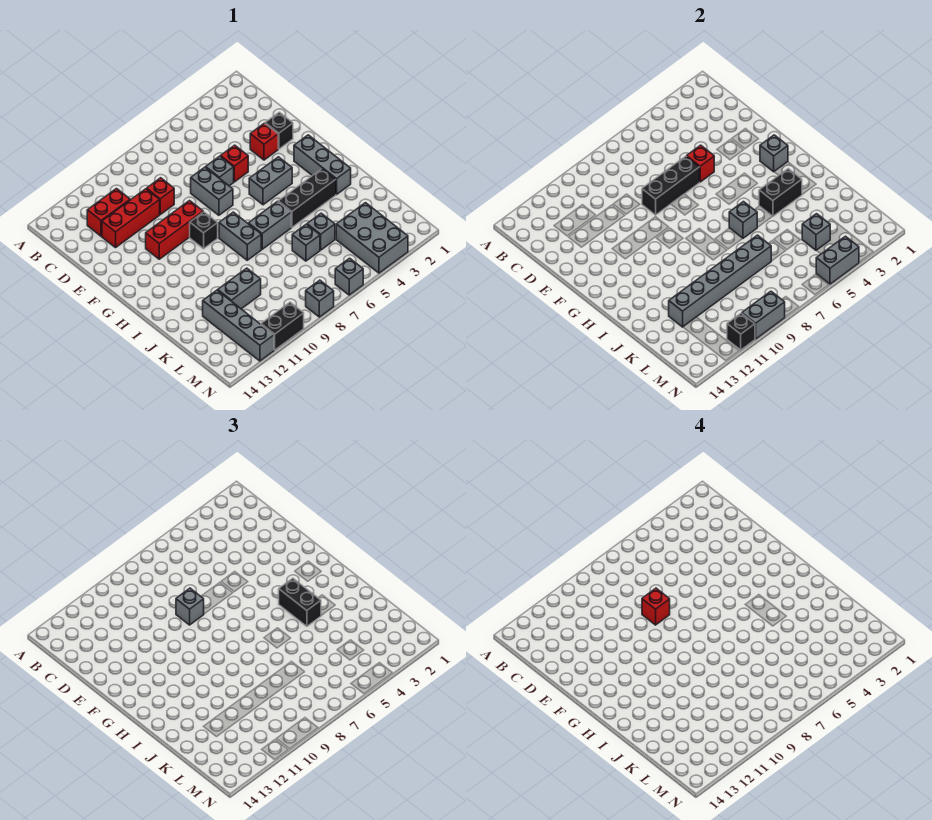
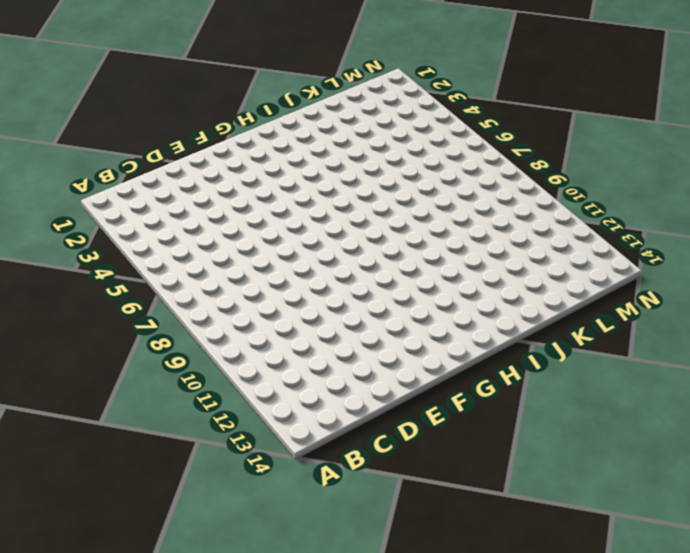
none -> red 1x2 brick [87,189,130,236]
none -> red 1x1 brick [147,178,174,214]
none -> red 1x3 brick [102,189,160,248]
none -> black 1x1 brick [265,112,293,149]

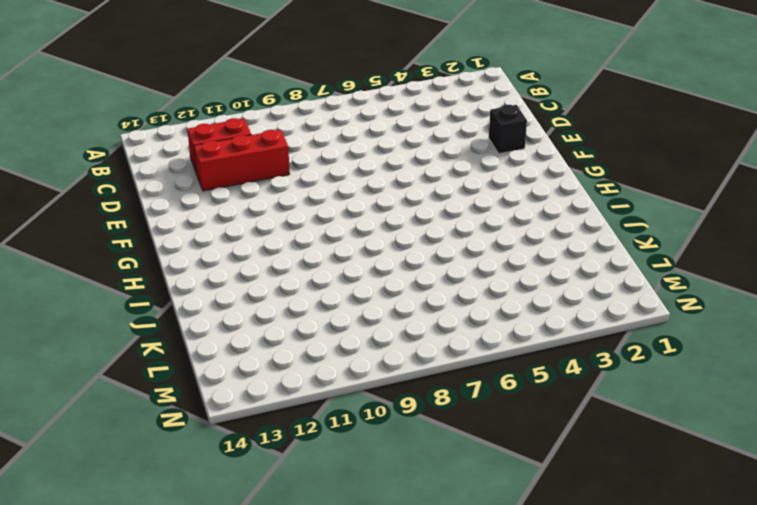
none -> red 1x1 brick [147,178,174,214]
none -> red 1x1 brick [250,123,278,160]
none -> red 1x1 brick [221,145,248,182]
none -> grey 1x1 brick [206,156,234,186]

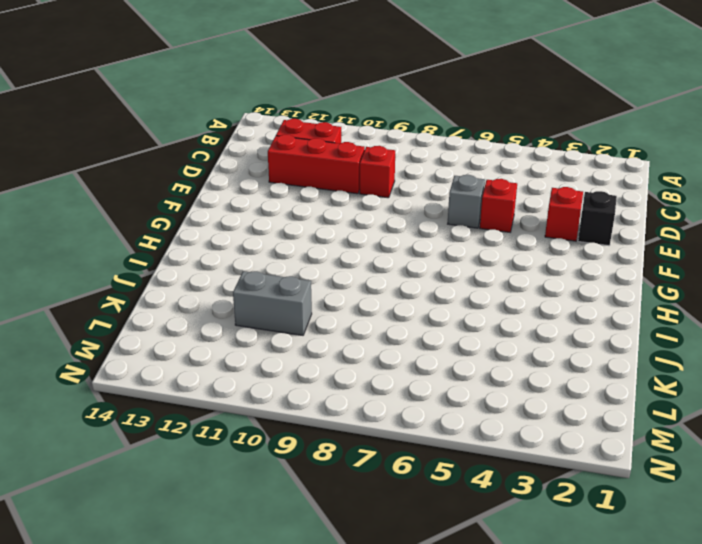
none -> grey 1x2 brick [191,167,233,215]
none -> red 1x3 brick [146,201,203,259]
none -> grey 1x3 brick [294,135,351,194]
none -> grey 1x2 brick [249,157,292,205]

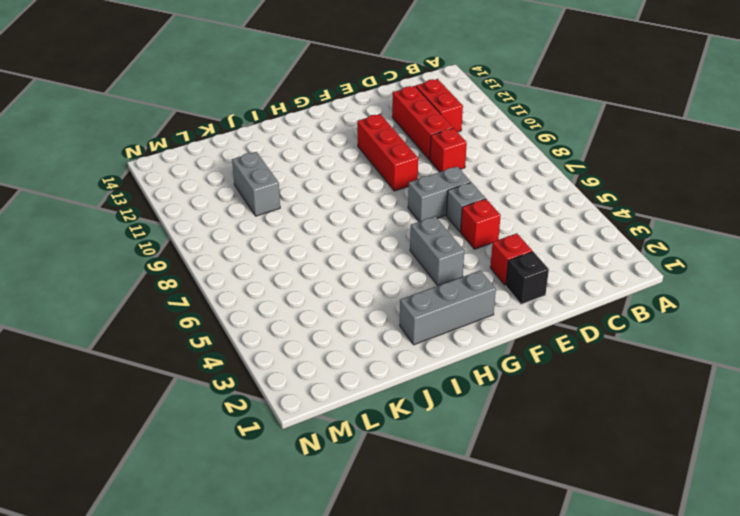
none -> black 1x1 brick [190,212,218,249]
none -> grey 1x2 brick [219,212,261,260]
none -> black 1x3 brick [278,169,336,227]
none -> grey 1x2 brick [248,202,291,249]

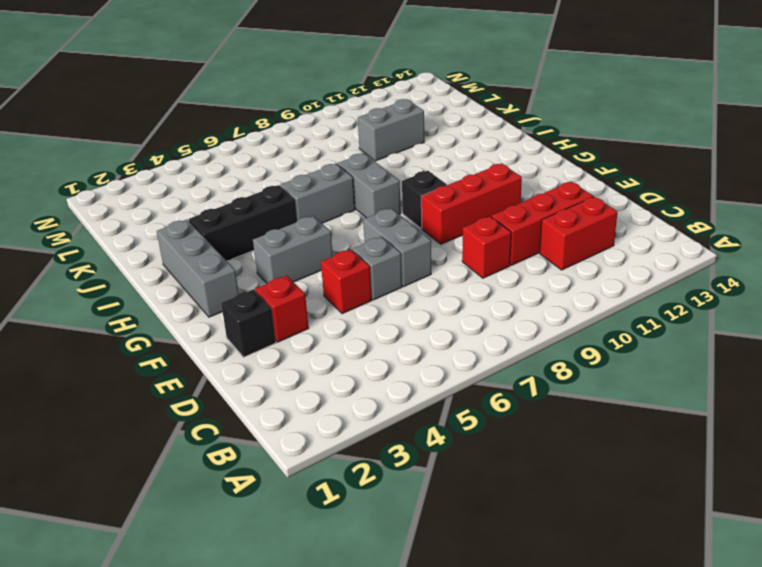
none -> grey 1x1 brick [307,213,335,250]
none -> grey 1x1 brick [292,224,320,261]
none -> grey 1x4 brick [203,290,274,361]
none -> grey 2x3 brick [336,203,408,273]

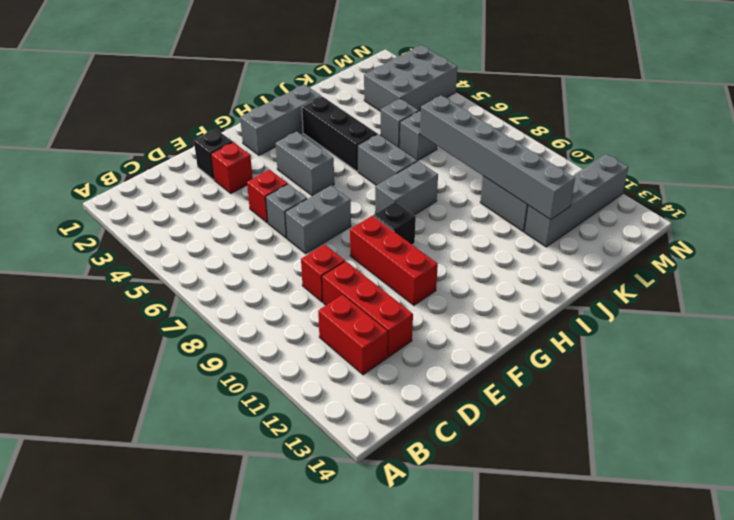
none -> grey 1x1 brick [335,258,363,295]
none -> grey 1x1 brick [306,280,334,317]
none -> black 1x2 brick [261,302,304,350]
none -> red 1x1 brick [687,145,714,182]

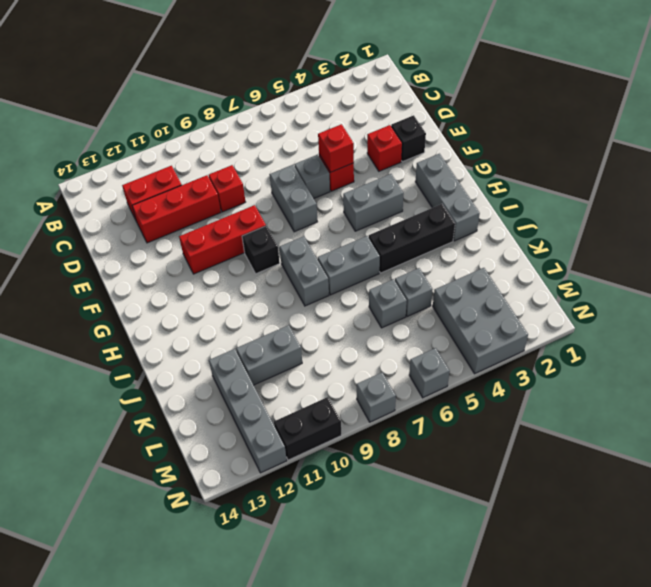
none -> black 1x3 brick [642,156,700,215]
none -> grey 1x1 brick [760,135,788,172]
none -> black 1x2 brick [759,169,802,217]
none -> grey 1x1 brick [729,202,757,238]

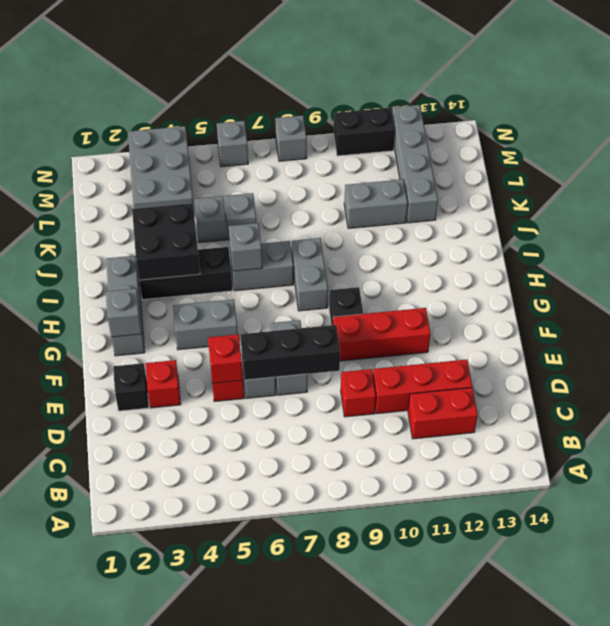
black 2x2 brick [132,203,200,280] -> black 1x2 brick [759,169,802,217]
none -> grey 1x6 brick [669,235,771,327]
none -> grey 1x1 brick [802,214,830,251]
none -> grey 1x2 brick [816,236,859,284]
none -> grey 1x2 brick [742,291,785,339]

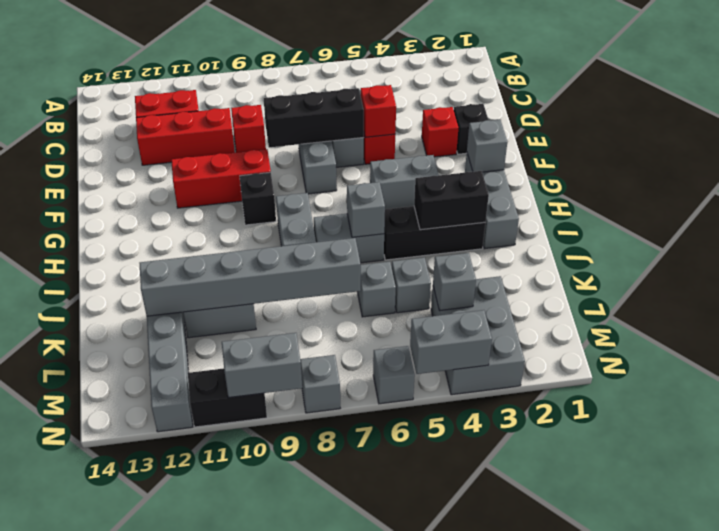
none -> black 1x1 brick [727,313,755,350]
none -> grey 1x1 brick [176,588,204,625]
none -> black 1x2 brick [279,578,321,626]
none -> red 1x1 brick [642,588,670,625]

